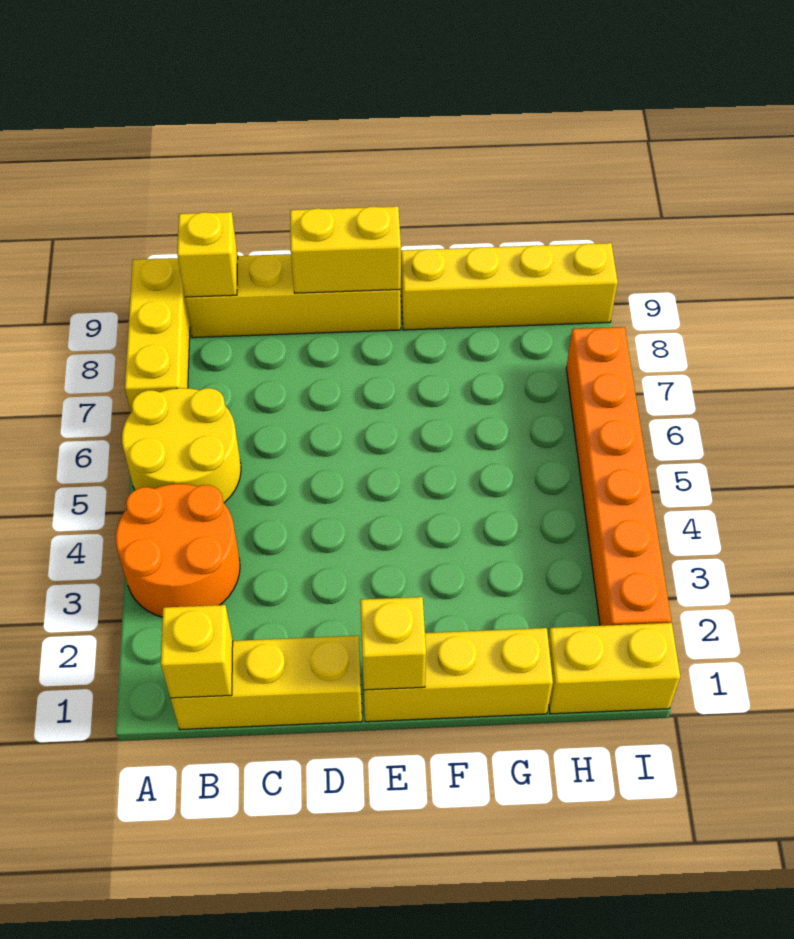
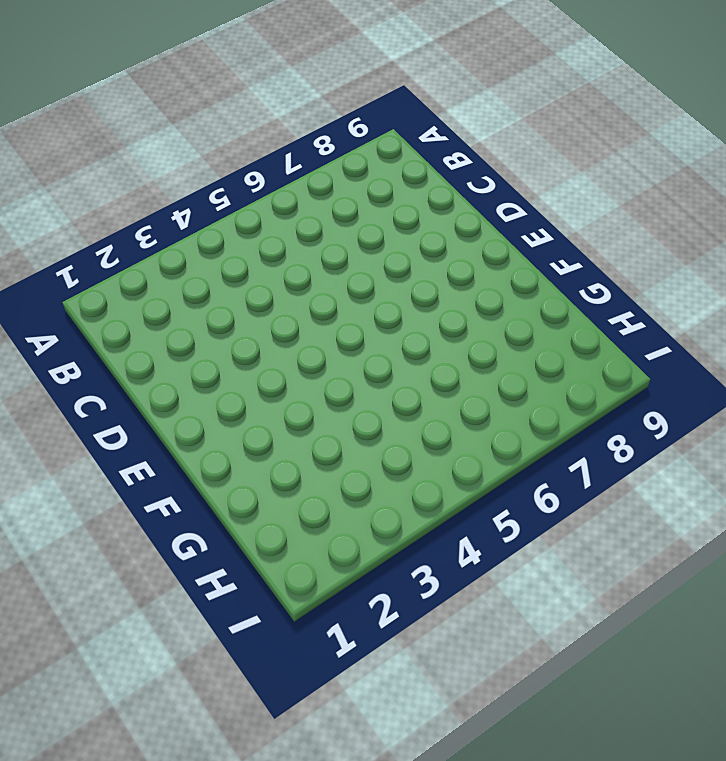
none -> orange 2x2 round brick [116,484,240,617]
none -> yellow 2x2 round brick [122,388,241,503]
none -> yellow 1x3 brick [125,258,190,412]

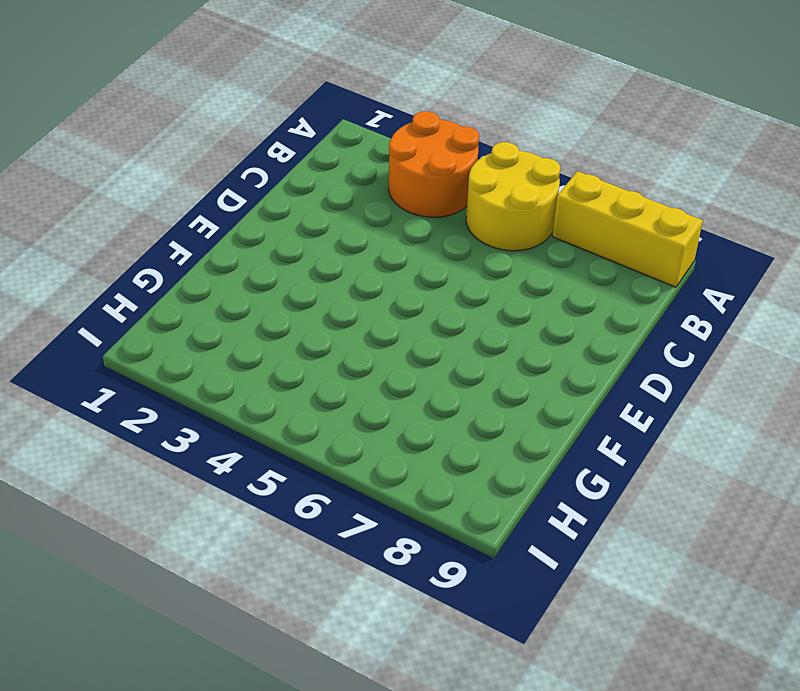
none -> yellow 1x3 brick [171,636,362,730]
none -> yellow 1x4 brick [185,254,401,338]
none -> yellow 1x3 brick [364,628,553,722]

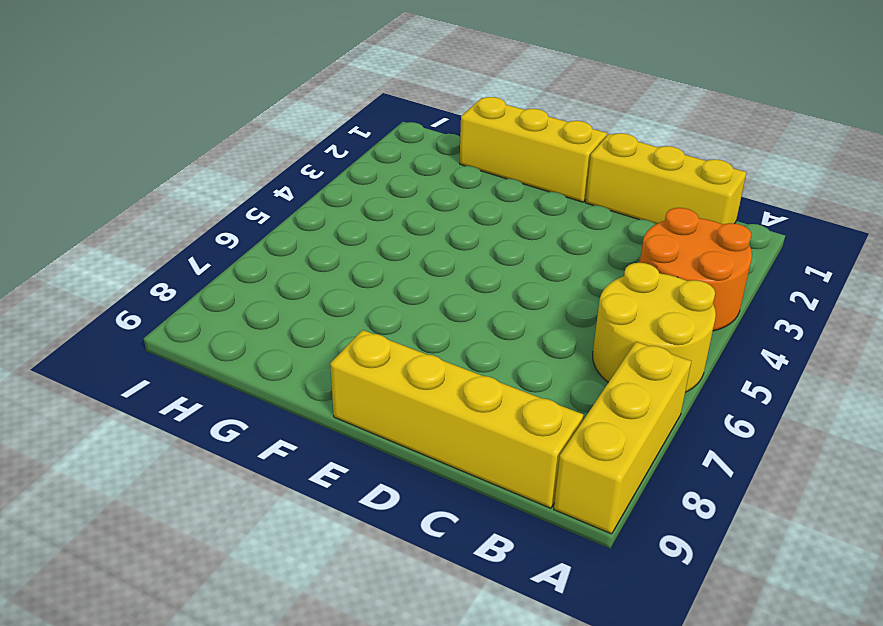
none -> yellow 1x4 brick [401,243,618,330]
none -> yellow 1x2 brick [548,623,680,714]
none -> orange 1x6 brick [566,327,671,626]

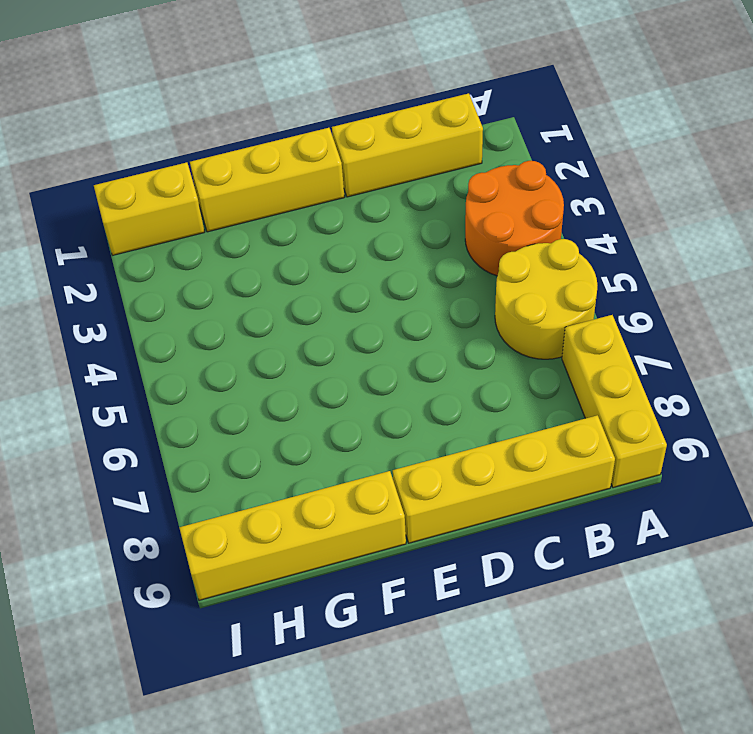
none -> orange 1x6 brick [566,327,671,626]
none -> yellow 1x1 brick [161,605,233,698]
none -> yellow 1x1 brick [177,212,238,297]

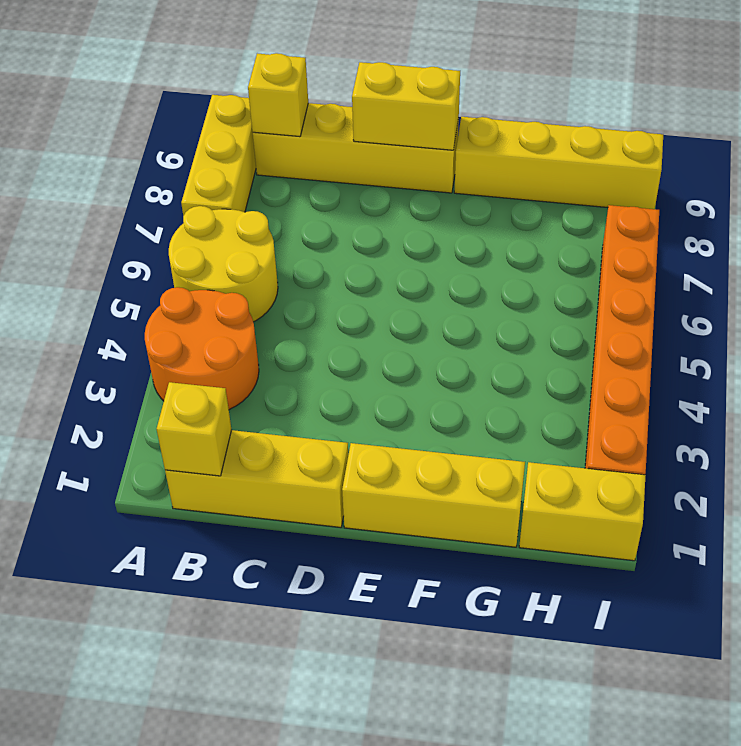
none -> yellow 1x1 brick [360,597,426,690]

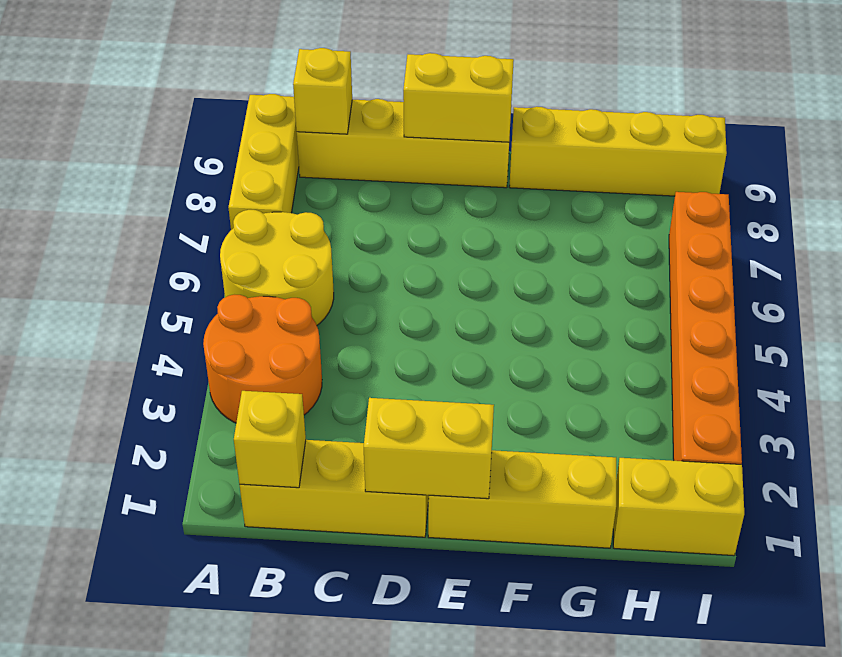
yellow 1x2 brick [364,398,494,499] -> yellow 1x1 brick [360,597,426,690]

